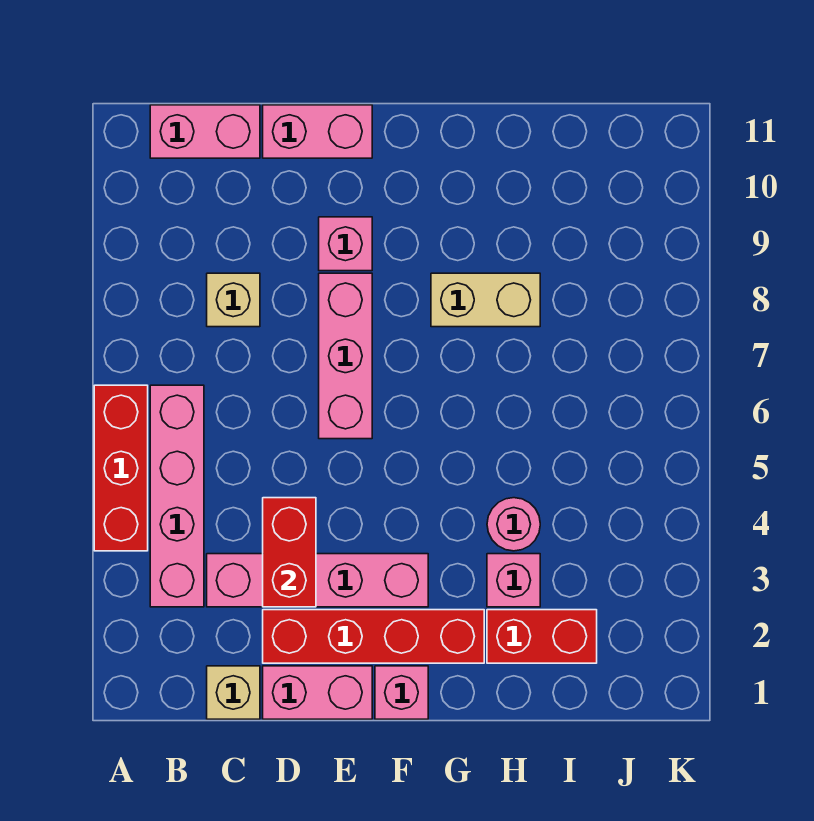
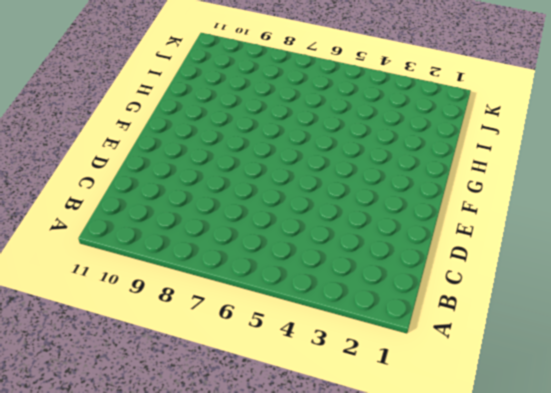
none -> red 1x3 brick [94,385,148,551]
none -> pink 1x4 brick [150,385,204,607]
none -> pink 1x2 brick [150,105,260,158]

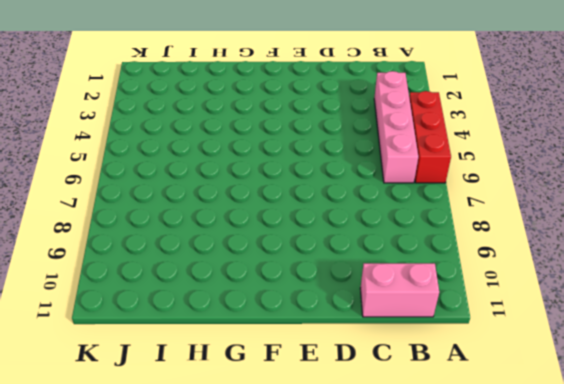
none -> tan 1x1 brick [207,666,260,719]
none -> pink 1x4 brick [207,554,428,607]
none -> tan 1x1 brick [207,273,260,327]

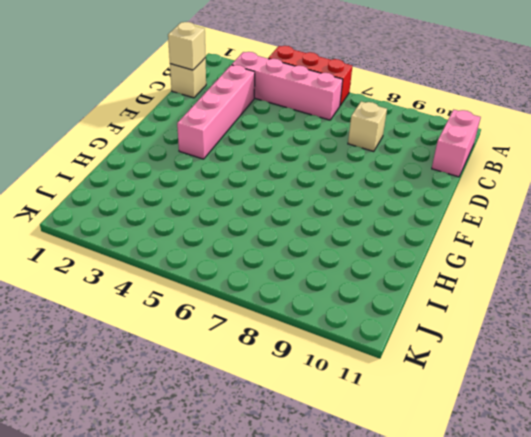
tan 1x1 brick [168,22,205,70] -> none
none -> pink 1x2 brick [263,666,372,719]
none -> red 1x4 brick [263,610,484,663]
none -> pink 1x2 brick [263,105,372,158]

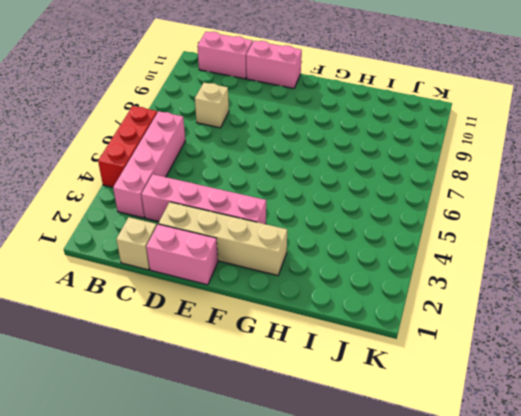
tan 1x4 brick [159,202,287,276] -> red 1x4 brick [263,610,484,663]
none -> pink 1x3 brick [319,273,372,439]
none -> pink 1x1 brick [319,217,372,271]
none -> pink 1x1 brick [375,666,428,719]

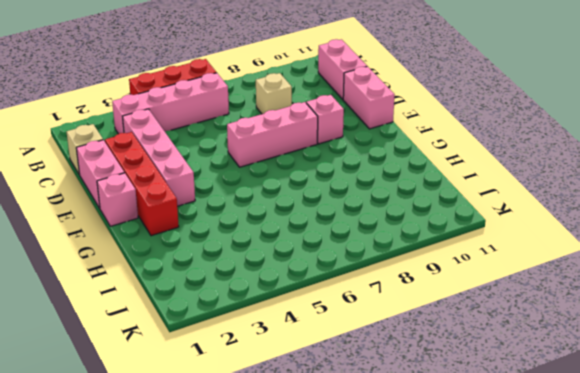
none -> tan 1x2 brick [431,273,540,327]
none -> red 1x2 brick [487,610,597,663]
none -> pink 1x1 brick [487,554,540,607]

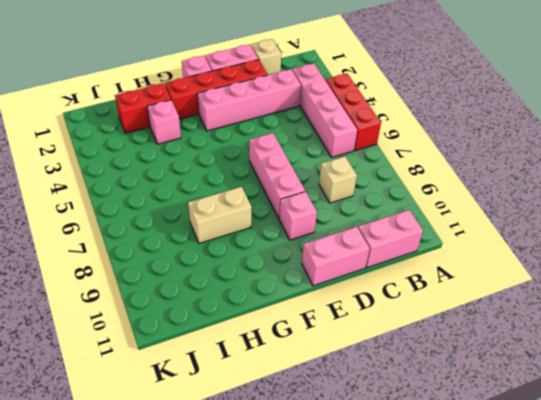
none -> pink 1x1 round brick [487,498,540,551]
none -> red 1x2 brick [263,498,316,607]

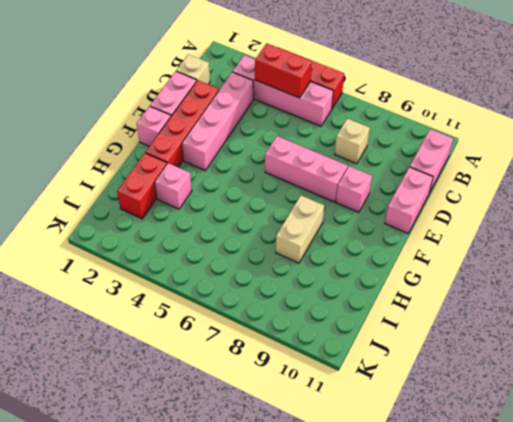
red 1x2 brick [255,43,312,98] -> red 1x2 brick moved to [263,498,316,607]
none -> pink 1x1 round brick [487,498,540,551]

